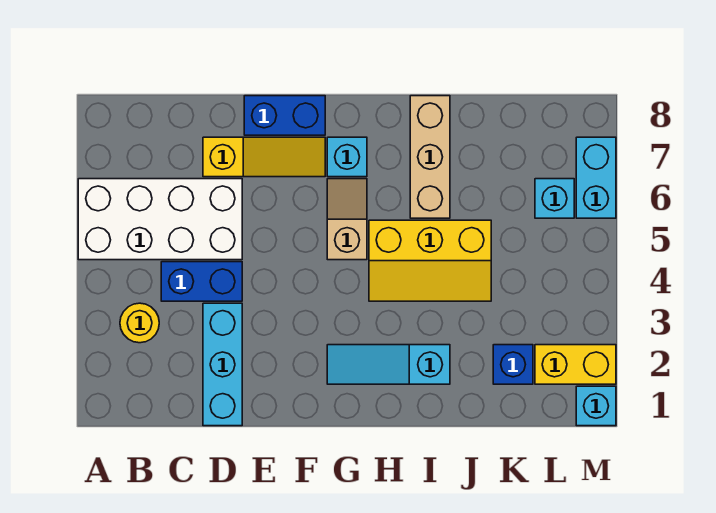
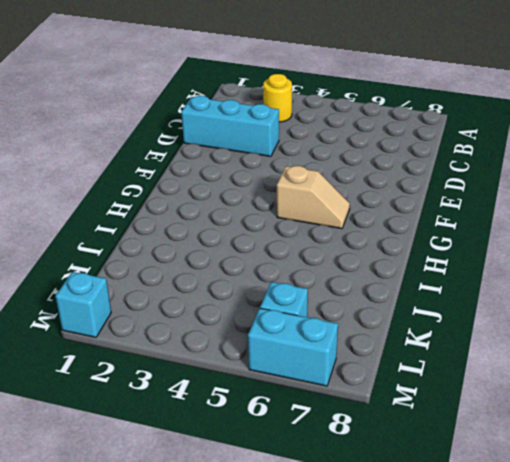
none -> white 2x4 brick [78,179,242,260]
none -> blue 1x2 brick [161,262,242,301]
none -> yellow 1x3 slope [203,137,325,177]

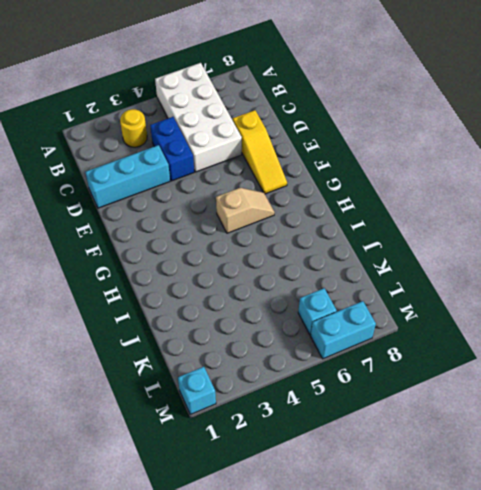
none -> blue 1x2 brick [244,96,325,135]
none -> cyan 1x3 slope [327,345,450,384]
none -> cyan 1x1 brick [327,137,367,177]

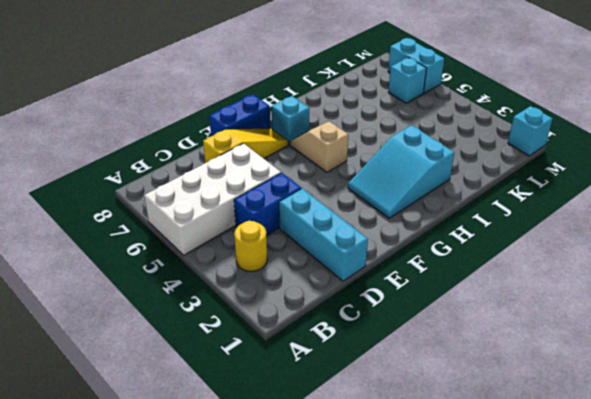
cyan 2x3 slope [348,125,454,218] -> cyan 1x3 slope [327,345,450,384]
none -> yellow 2x3 slope [369,220,491,301]
none -> tan 1x3 brick [410,96,450,218]
none -> blue 1x1 brick [493,345,533,384]

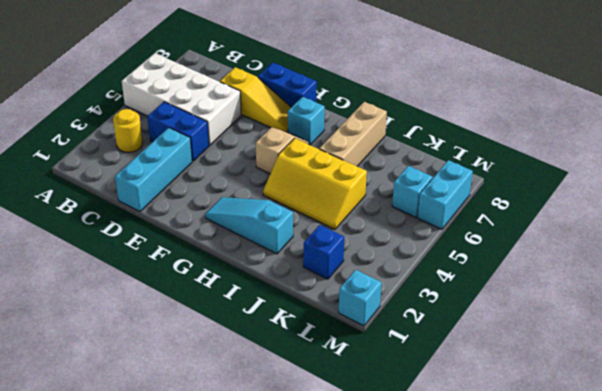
none -> yellow 1x2 brick [535,345,616,384]

